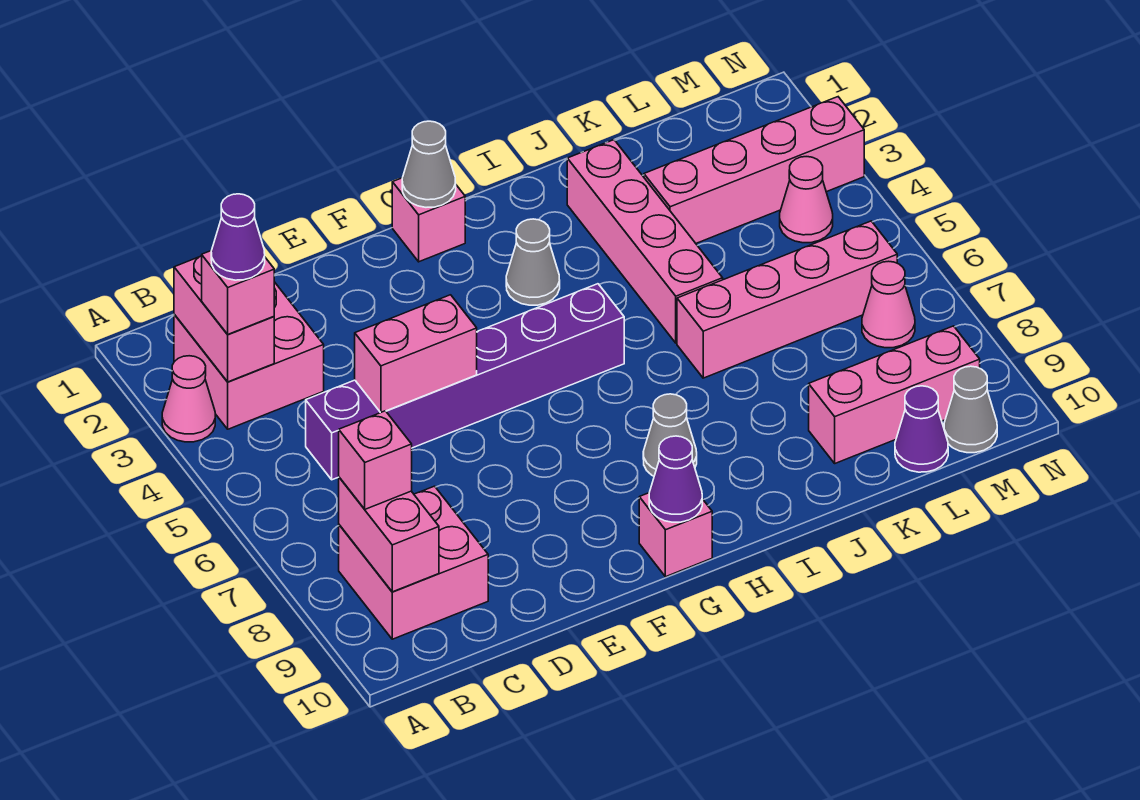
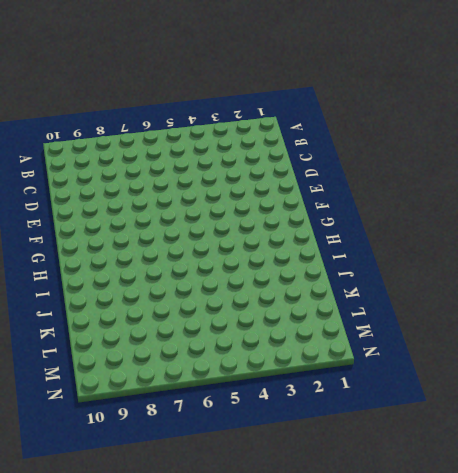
none -> pink 1x1 cone [162,356,215,442]
none -> pink 2x2 brick [174,282,324,429]
none -> pink 2x2 brick [339,486,488,639]

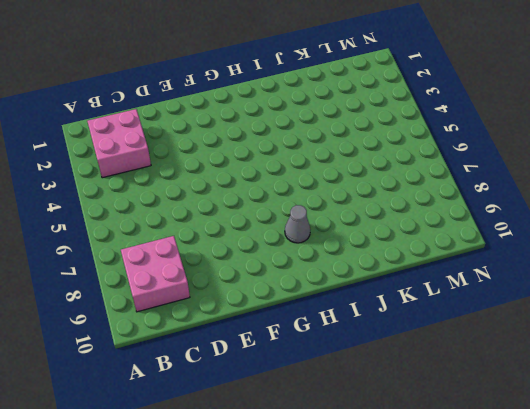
none -> pink 1x1 cone [162,356,215,442]
none -> purple 1x6 brick [306,284,624,480]
none -> pink 1x1 brick [392,178,465,262]

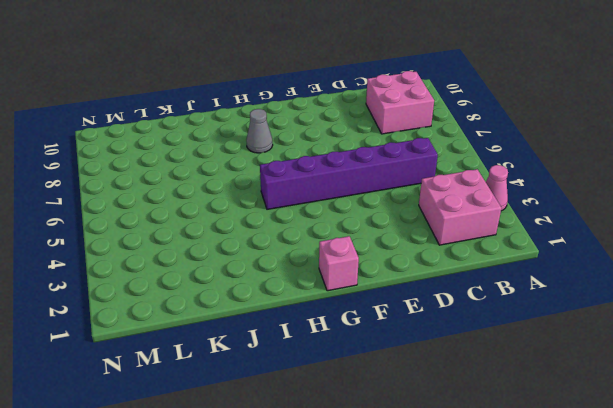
none -> pink 1x1 brick [639,493,712,577]
none -> grey 1x1 cone [506,219,560,305]
none -> pink 1x4 brick [567,140,723,343]

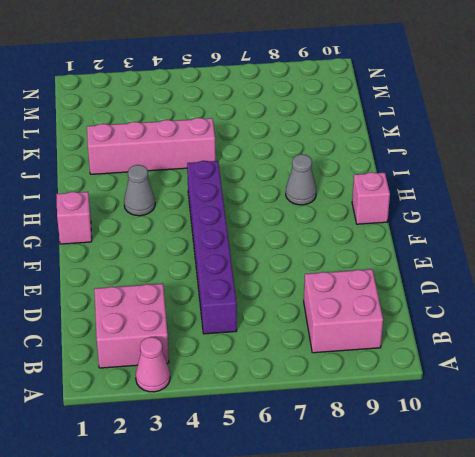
none -> pink 1x4 brick [677,221,897,378]
none -> pink 1x4 brick [644,97,864,243]
none -> pink 1x3 brick [809,326,980,463]

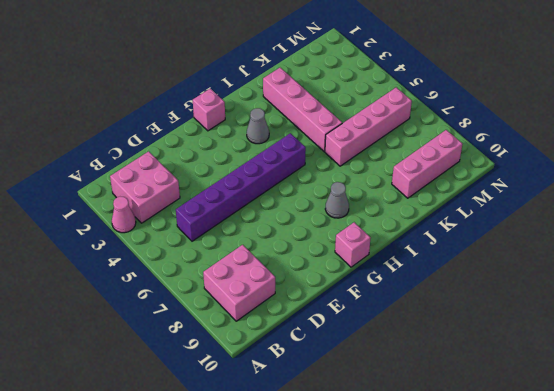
none -> pink 1x4 brick [644,97,864,243]
none -> purple 1x1 cone [895,386,948,472]
none -> pink 1x1 cone [780,157,833,243]

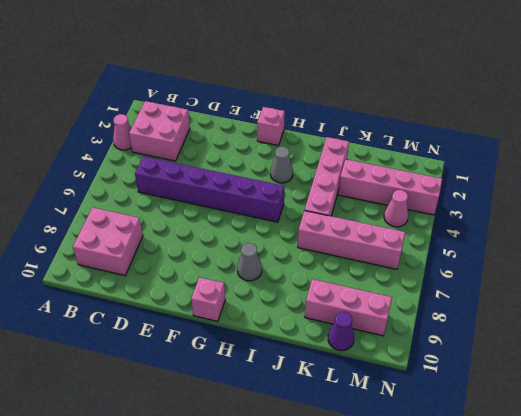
none -> pink 1x1 cone [862,261,915,348]
none -> grey 1x1 cone [944,366,997,453]
none -> pink 1x2 brick [174,256,274,382]

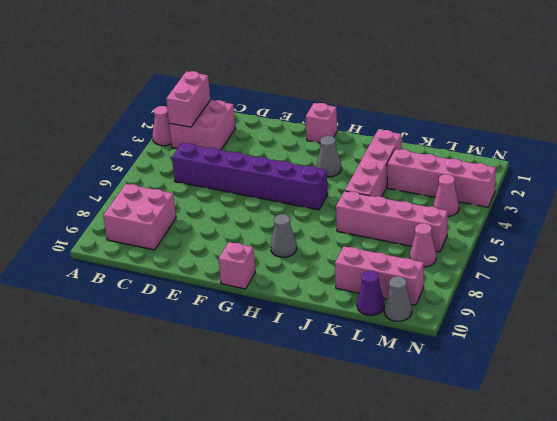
none -> pink 1x2 brick [339,477,439,592]
none -> pink 1x2 brick [355,295,477,413]
none -> grey 1x1 cone [402,121,456,207]

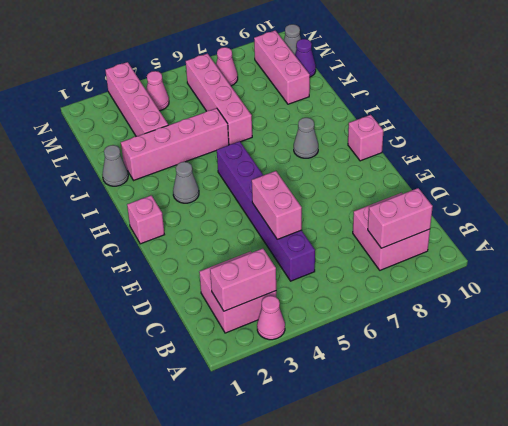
grey 1x1 cone [102,145,128,186] -> grey 1x1 cone moved to [402,121,456,207]
none -> purple 1x1 cone [649,436,702,522]
none -> pink 1x1 brick [202,251,274,334]
none -> pink 1x1 brick [339,411,412,509]

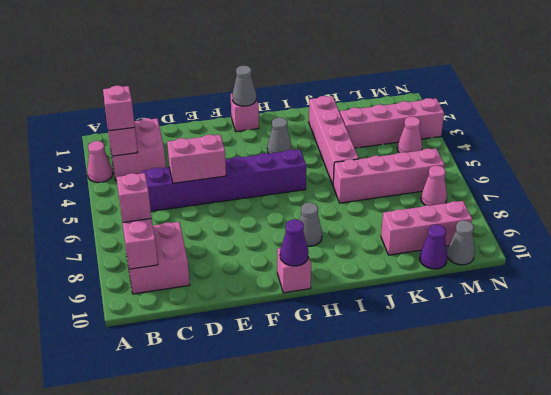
none -> purple 1x1 cone [211,194,265,280]

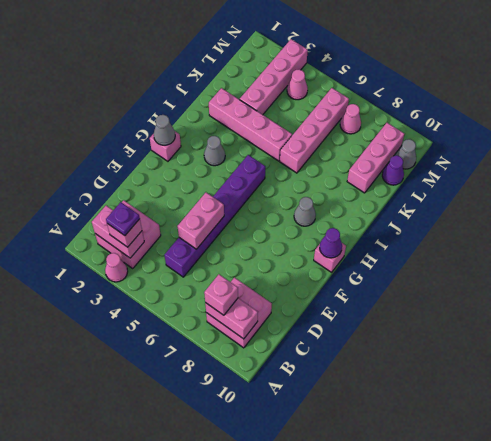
purple 1x1 plate [106,202,140,236] -> purple 1x1 cone [211,194,265,280]

